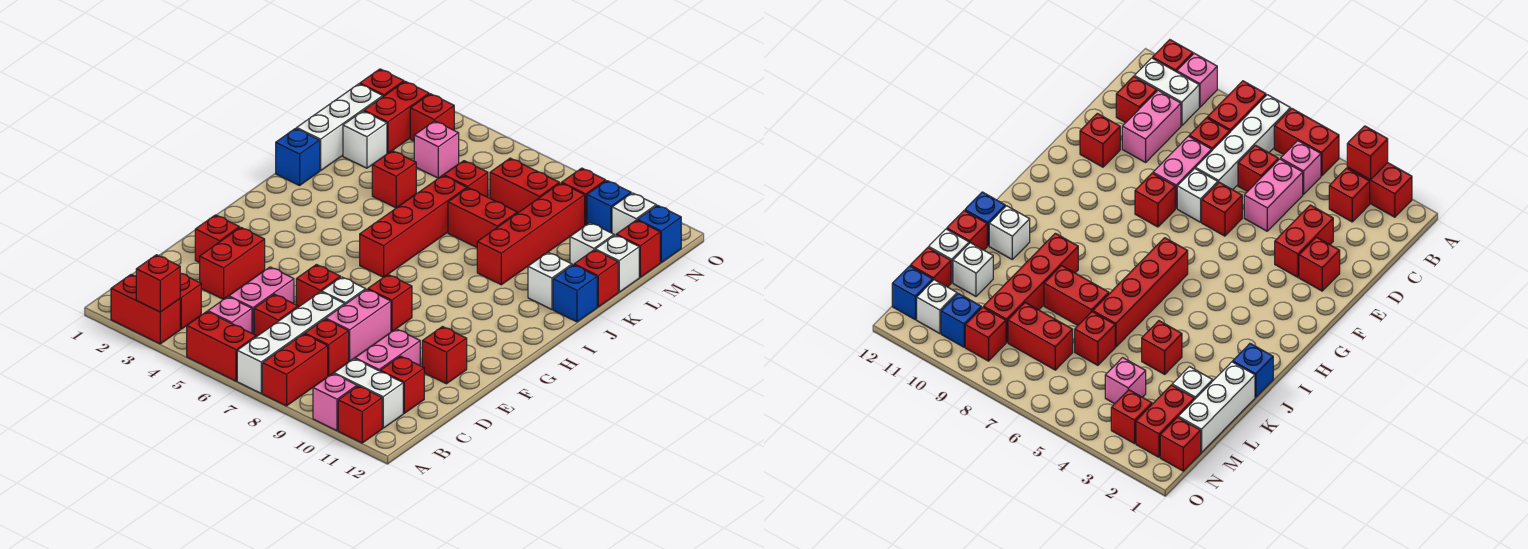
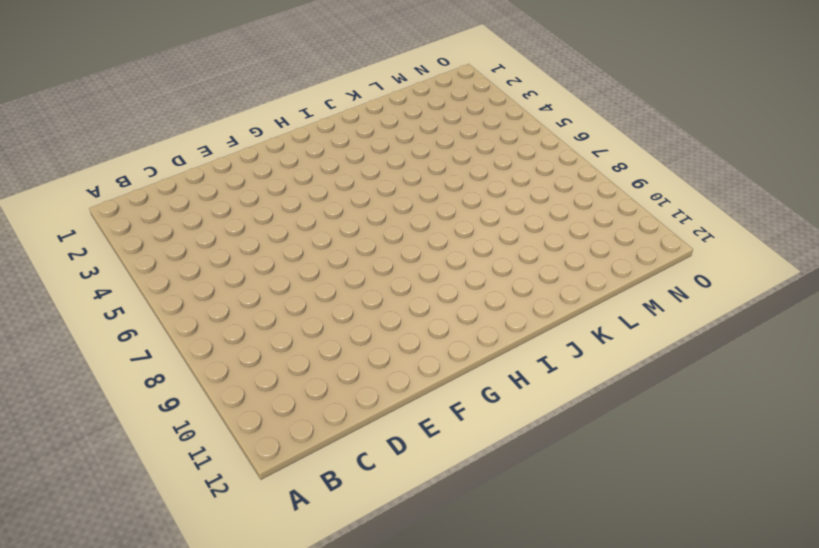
none -> red 1x2 brick [111,274,180,344]
none -> red 1x2 brick [187,312,256,381]
none -> white 1x4 brick [237,292,345,393]
none -> red 1x2 brick [262,334,328,406]

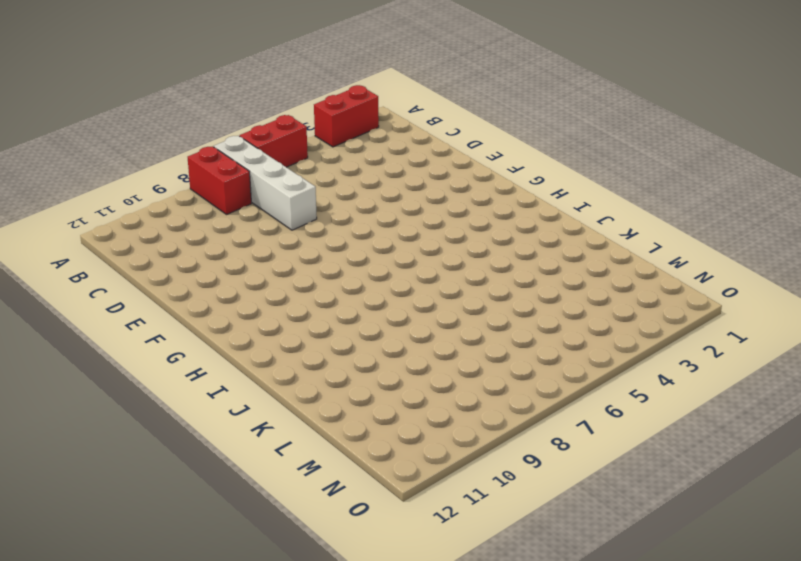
none -> pink 1x1 brick [313,374,357,431]
none -> red 1x1 brick [338,386,382,443]
none -> red 1x1 brick [180,273,201,329]
none -> pink 1x1 brick [208,297,252,333]

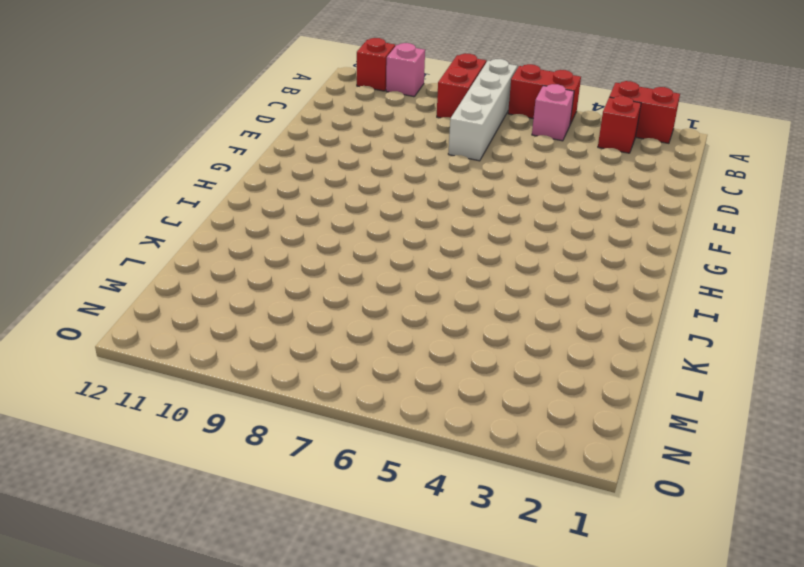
none -> white 1x2 brick [334,359,403,428]
none -> pink 1x2 brick [229,267,294,334]
none -> red 1x1 brick [254,294,298,337]
none -> red 1x1 brick [305,319,349,376]

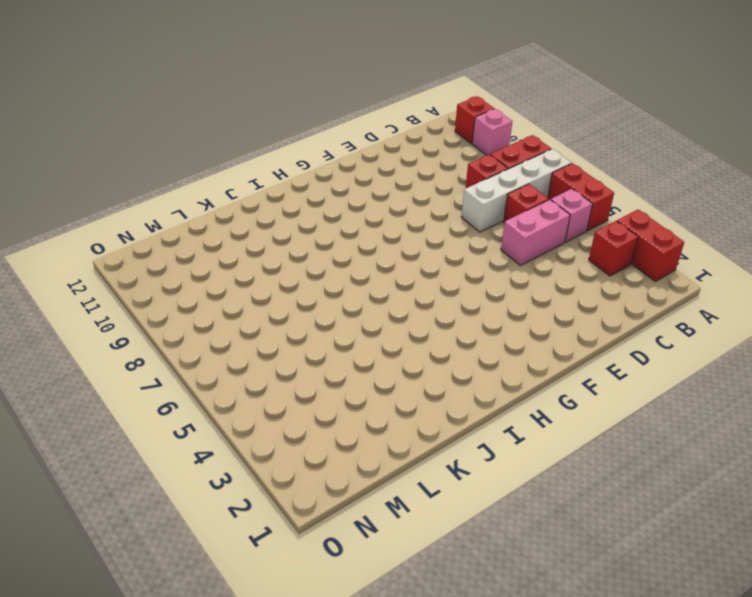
none -> white 1x2 brick [334,359,403,428]
none -> pink 1x2 brick [355,329,420,371]
none -> red 1x1 brick [380,356,424,413]
none -> red 1x2 brick [200,227,265,300]

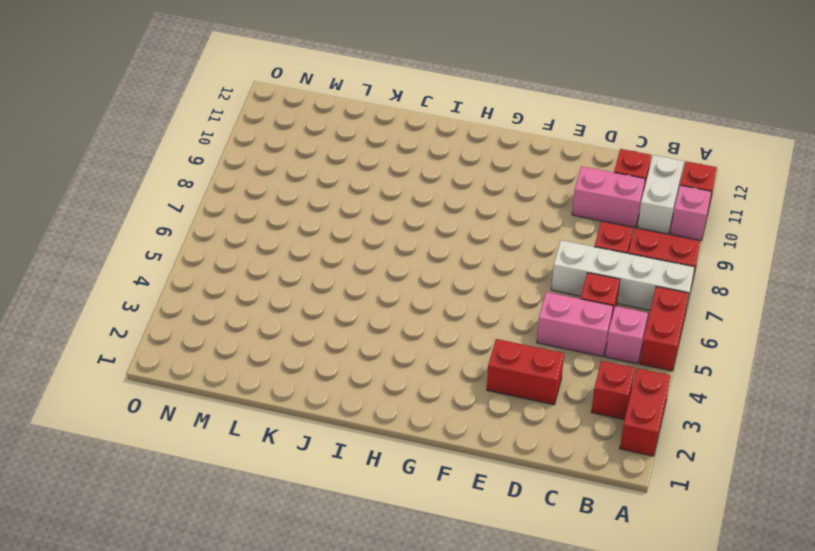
none -> pink 1x2 brick [326,289,391,361]
none -> red 1x1 brick [195,215,239,263]
none -> red 1x1 brick [296,265,340,307]
none -> white 1x1 brick [322,277,366,304]

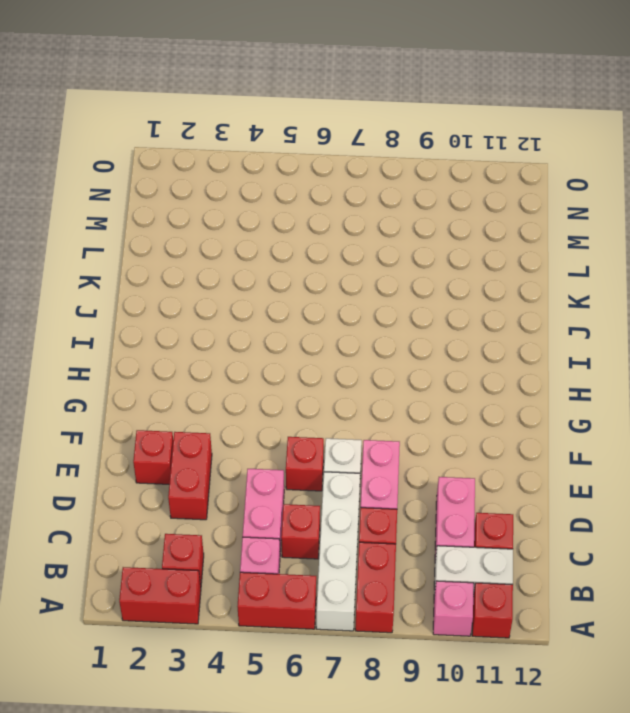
none -> red 1x1 brick [422,327,467,384]
none -> red 1x1 brick [368,275,412,332]
none -> red 1x4 brick [360,176,467,277]
none -> blue 1x1 brick [276,128,320,186]

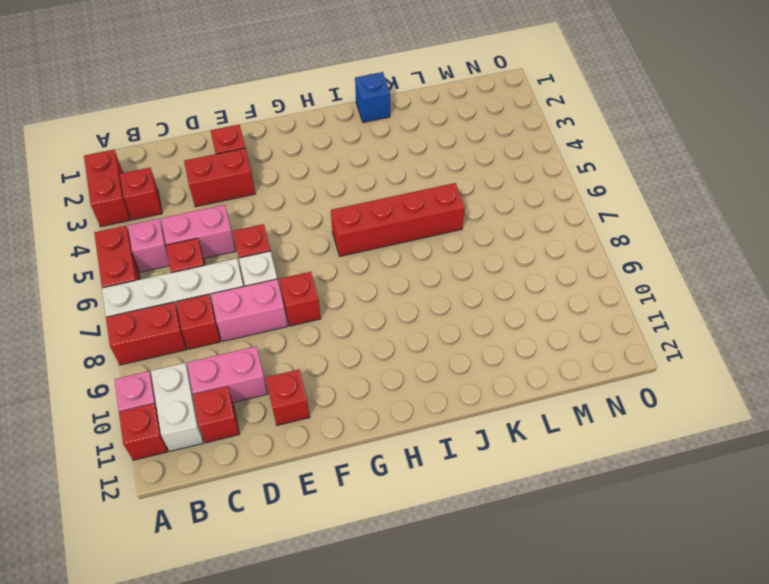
none -> red 1x4 brick [477,183,585,285]
none -> white 1x1 brick [528,252,572,310]
none -> blue 1x1 brick [553,265,597,322]
none -> white 1x3 brick [297,84,383,171]

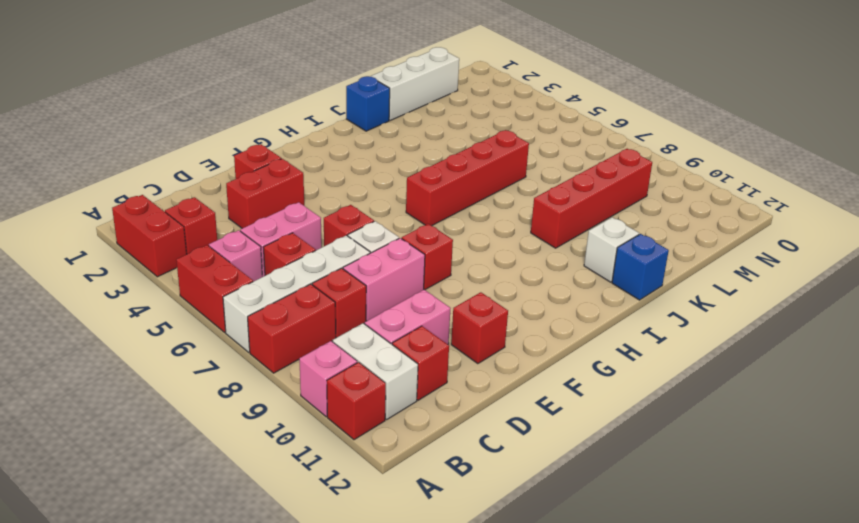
none -> red 1x1 brick [372,151,416,208]
none -> red 1x2 brick [448,188,517,247]
none -> red 1x1 brick [574,250,618,307]
none -> white 1x1 brick [343,111,387,168]

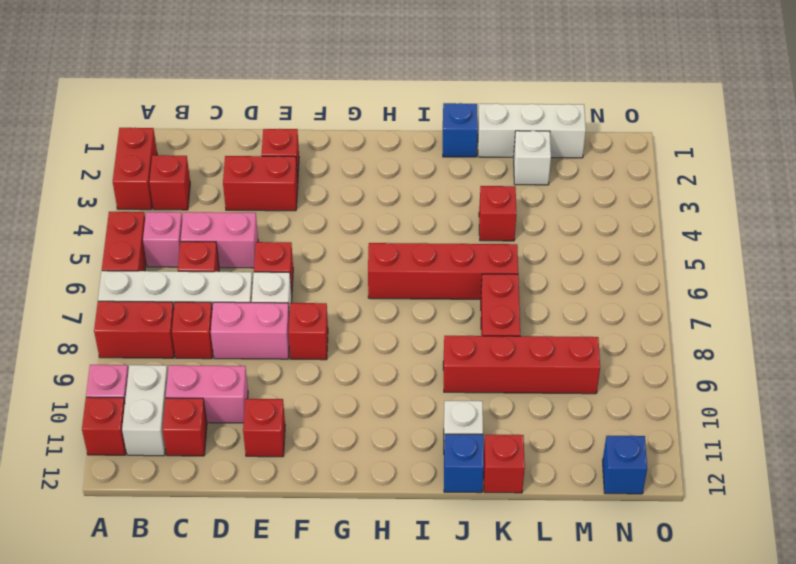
none -> red 1x1 brick [444,161,488,197]
none -> white 1x1 brick [570,223,614,265]
none -> white 1x1 brick [595,235,639,292]
none -> red 1x2 brick [364,81,429,153]

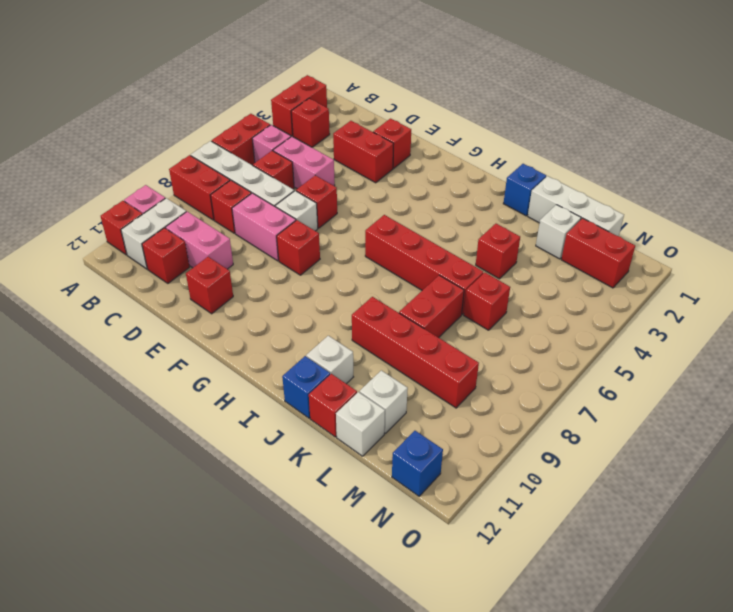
none -> pink 1x1 brick [414,121,459,178]
none -> red 1x2 brick [490,158,559,213]
none -> red 1x1 brick [616,220,660,277]
none -> red 1x1 brick [360,69,404,96]

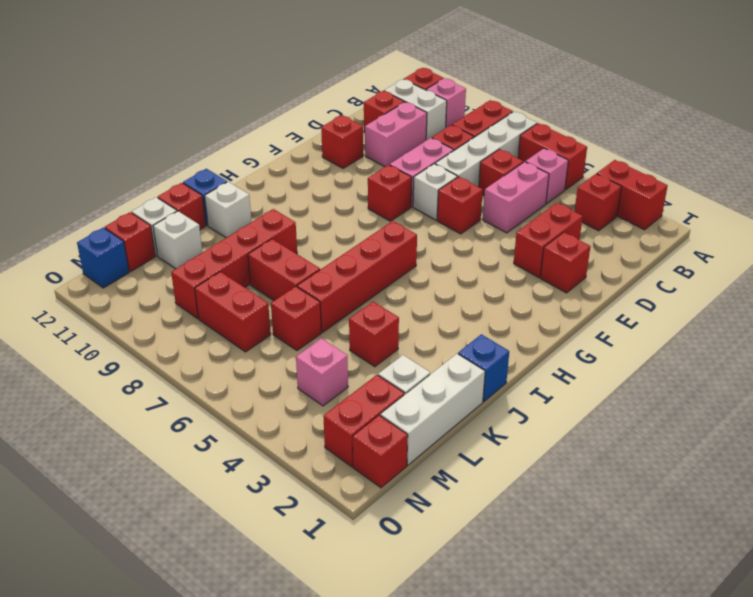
none -> red 1x1 brick [410,94,454,141]
none -> red 1x1 brick [562,168,606,225]
none -> blue 1x1 brick [587,181,631,233]
none -> white 1x1 brick [612,193,656,235]

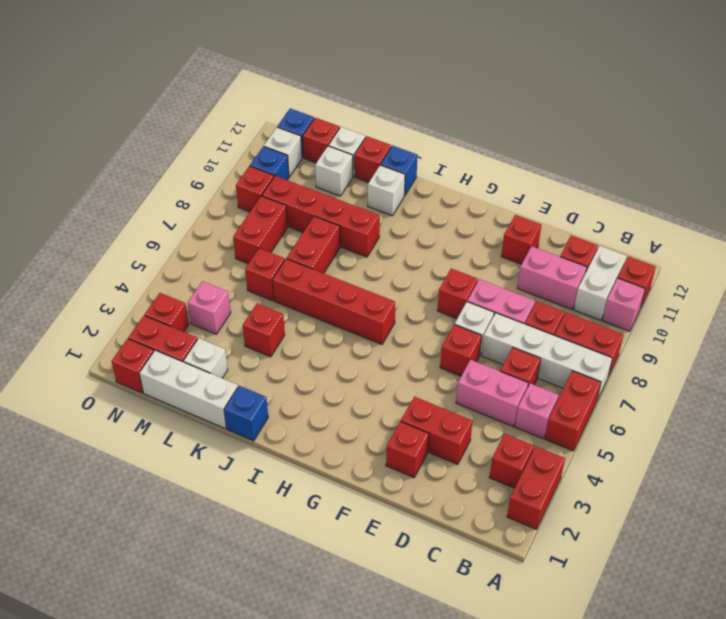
none -> red 1x1 brick [136,255,180,312]

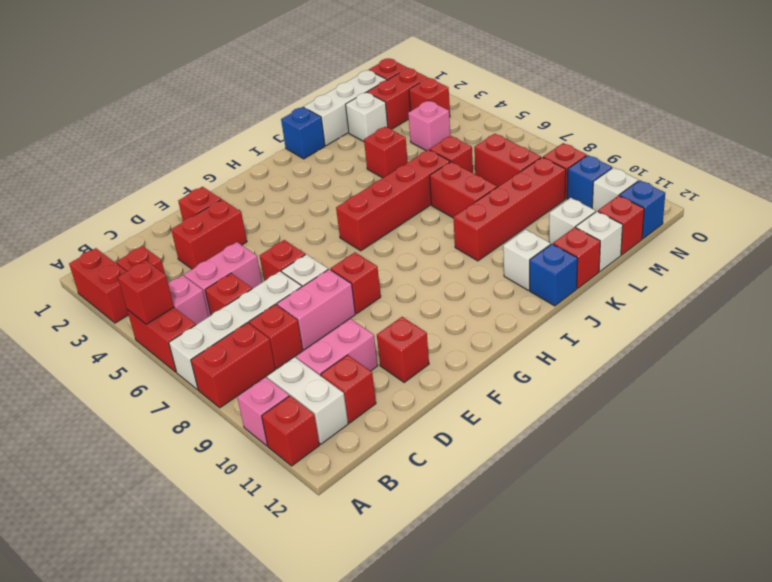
red 1x1 brick [118,260,174,324] -> red 1x1 brick moved to [136,255,180,312]

